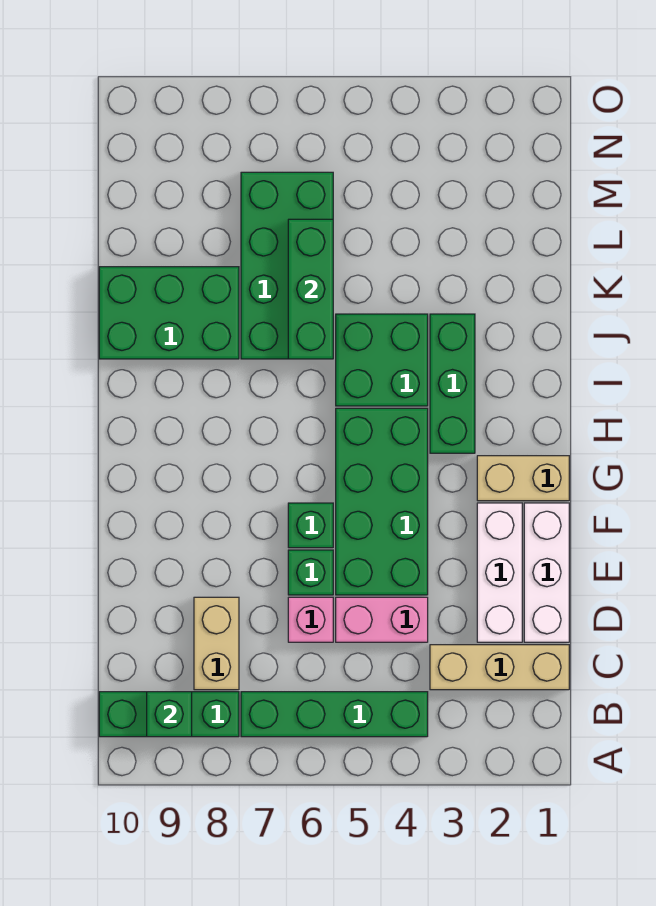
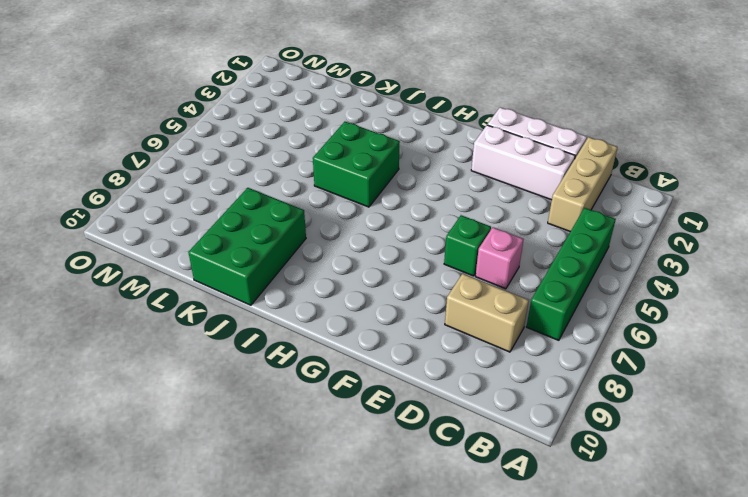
none -> green 1x3 brick [99,692,239,737]
none -> pink 1x2 brick [336,597,428,642]
none -> green 2x4 brick [336,408,428,595]

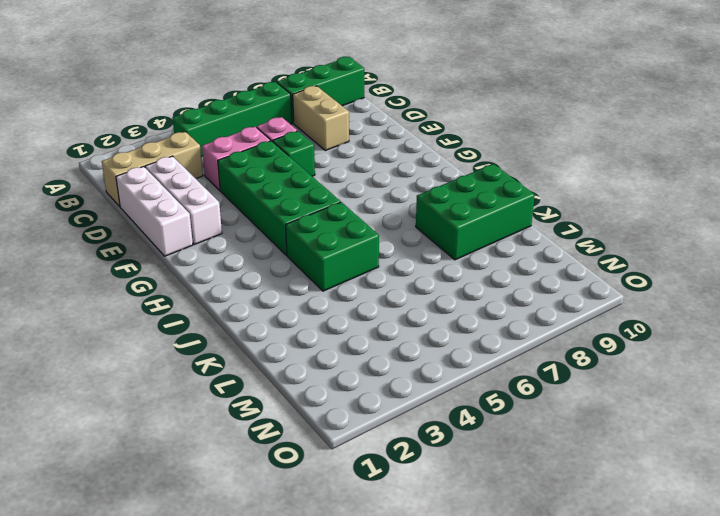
none -> green 1x1 brick [288,503,333,548]
none -> tan 1x2 brick [477,456,569,501]
none -> green 1x3 brick [430,314,475,453]

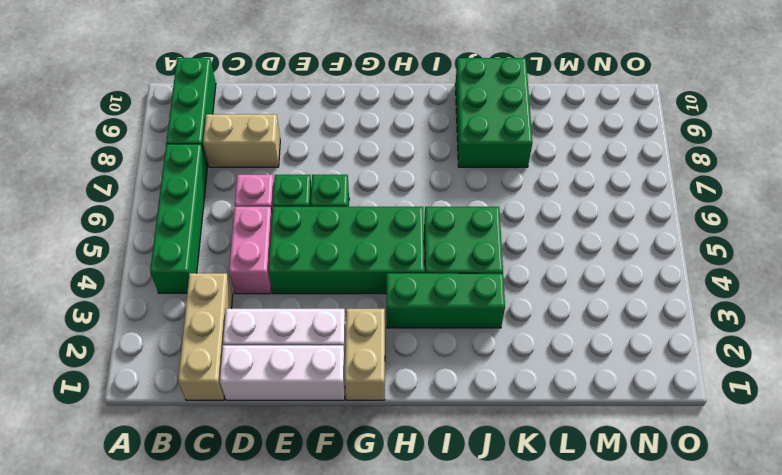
none -> green 2x4 brick [241,172,333,359]
none -> green 1x1 brick [147,692,192,737]
none -> green 1x3 brick [288,219,333,359]

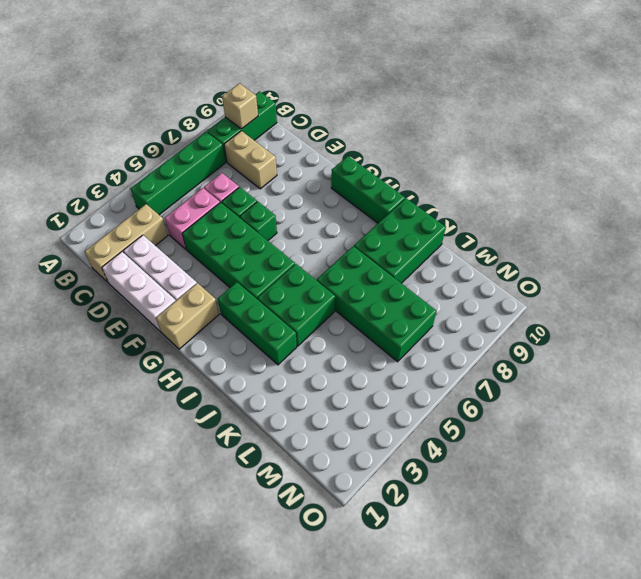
tan 1x1 brick [222,83,258,129] -> green 1x1 brick [147,692,192,737]
green 1x3 brick [331,156,405,223] -> green 1x3 brick moved to [288,219,333,359]

